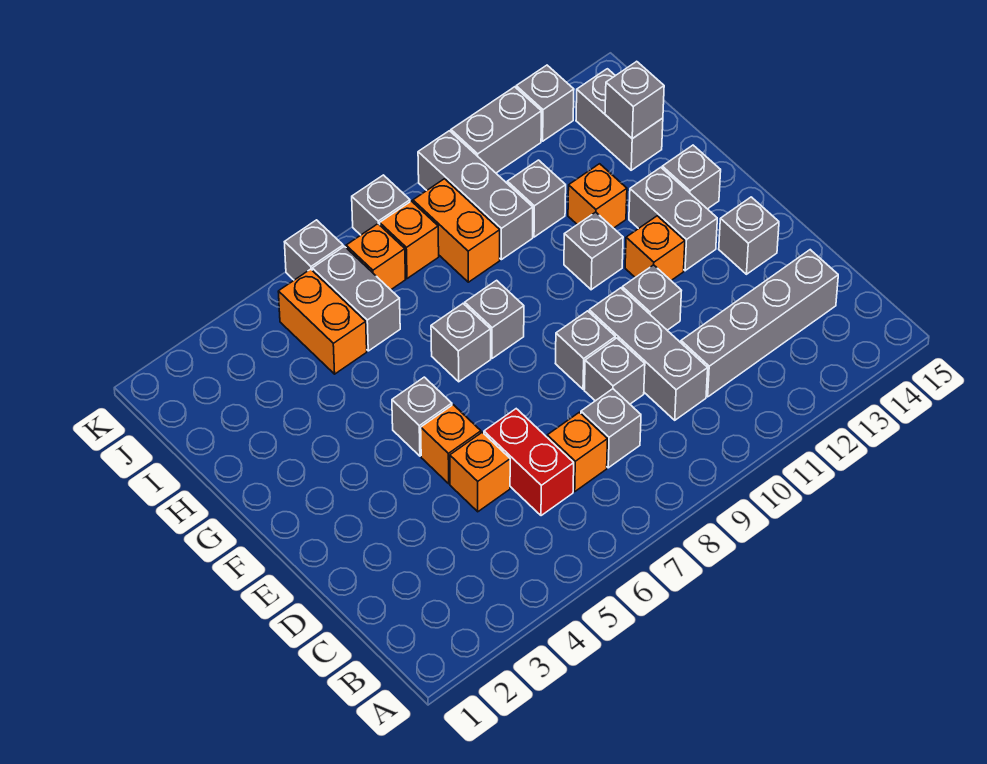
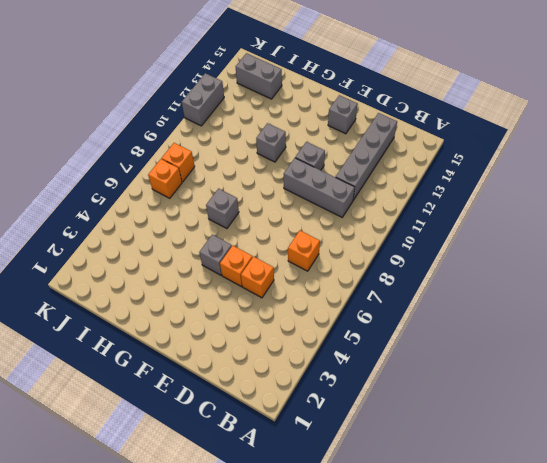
none -> red 1x2 brick [484,409,574,516]
none -> grey 1x1 brick [581,389,641,468]
none -> grey 1x1 brick [584,338,645,404]
none -> grey 1x1 brick [555,311,615,389]

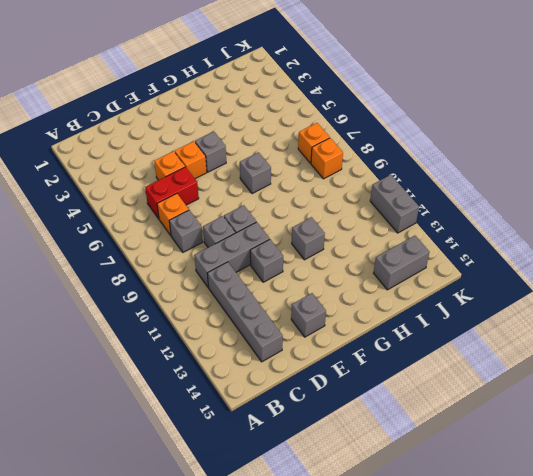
none -> orange 1x1 brick [625,216,685,280]
none -> grey 1x2 brick [629,167,717,271]
none -> grey 1x1 brick [465,280,524,358]
none -> grey 1x1 brick [662,145,721,209]

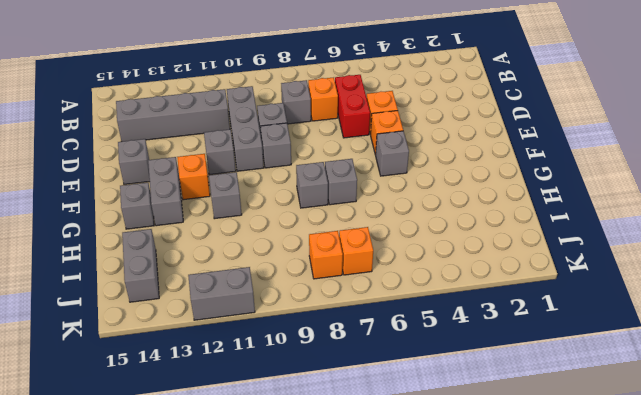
none -> orange 1x1 brick [568,164,627,228]
none -> orange 1x2 brick [278,269,367,374]
none -> grey 1x2 brick [312,246,400,351]
none -> orange 1x2 brick [413,179,500,282]

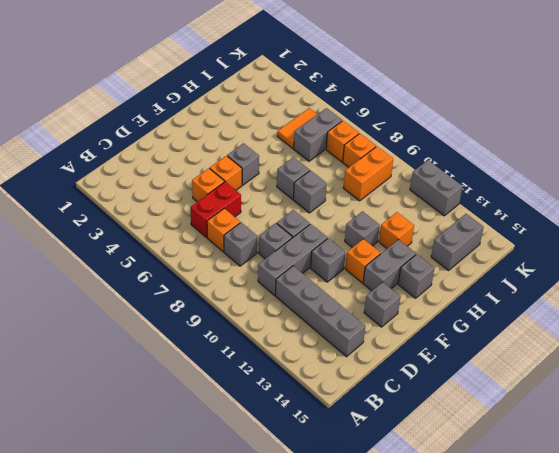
orange 1x2 tile [277,108,317,148] -> orange 1x2 brick [278,269,367,374]
none -> grey 1x3 brick [418,131,533,260]
none -> grey 1x1 brick [507,160,566,237]
none -> grey 1x1 brick [285,220,343,280]
none -> grey 1x1 brick [352,175,410,235]

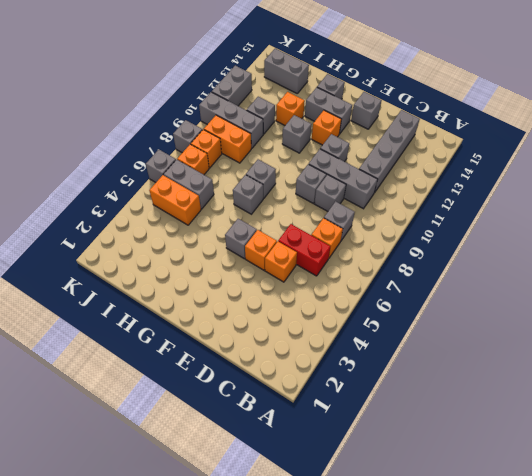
none -> grey 1x1 brick [516,65,574,141]
none -> grey 1x1 brick [605,61,664,139]

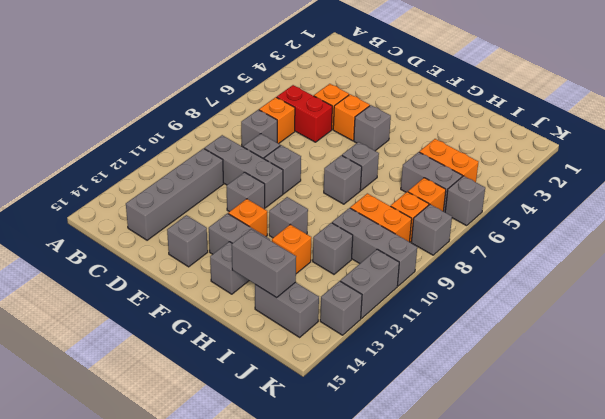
grey 1x2 brick [232,229,296,298] -> grey 1x1 brick [605,61,664,139]

